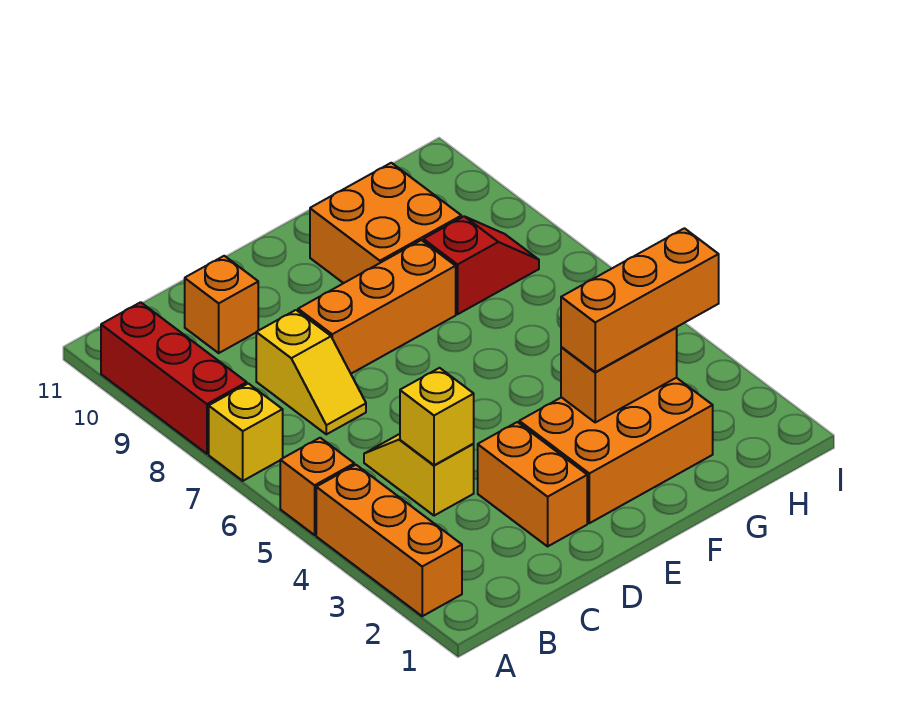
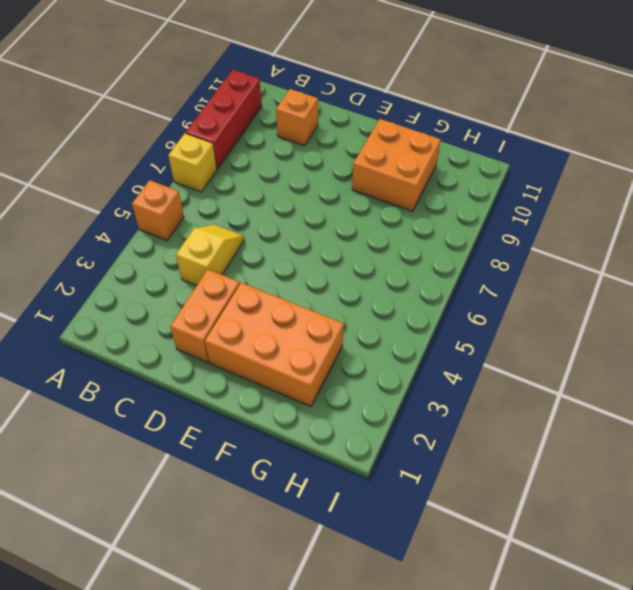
none -> orange 1x3 brick [316,465,462,616]
none -> yellow 1x2 slope [256,310,366,434]
none -> orange 1x3 brick [298,240,456,374]

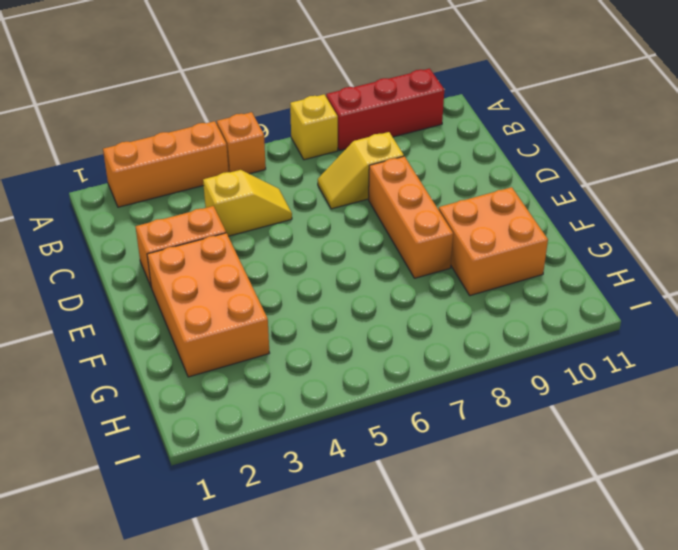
none -> orange 1x1 brick [185,256,258,353]
none -> red 1x2 slope [423,216,539,314]
none -> yellow 1x1 brick [400,368,474,465]

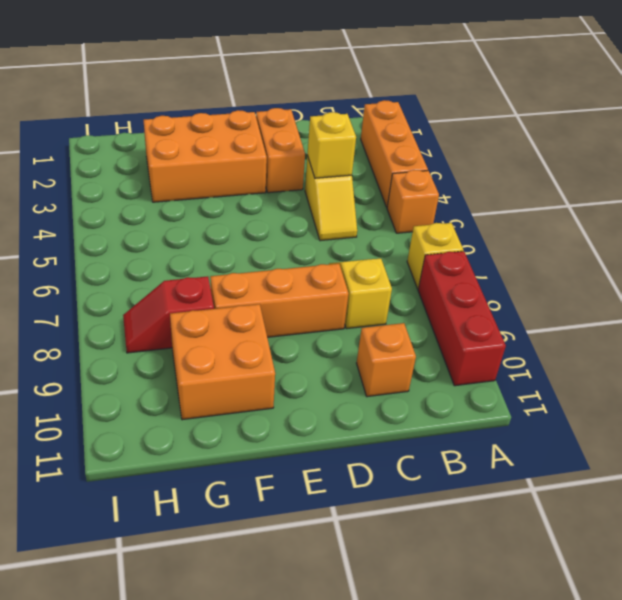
none -> orange 1x2 brick [561,327,677,422]
none -> orange 1x3 brick [561,228,719,372]

